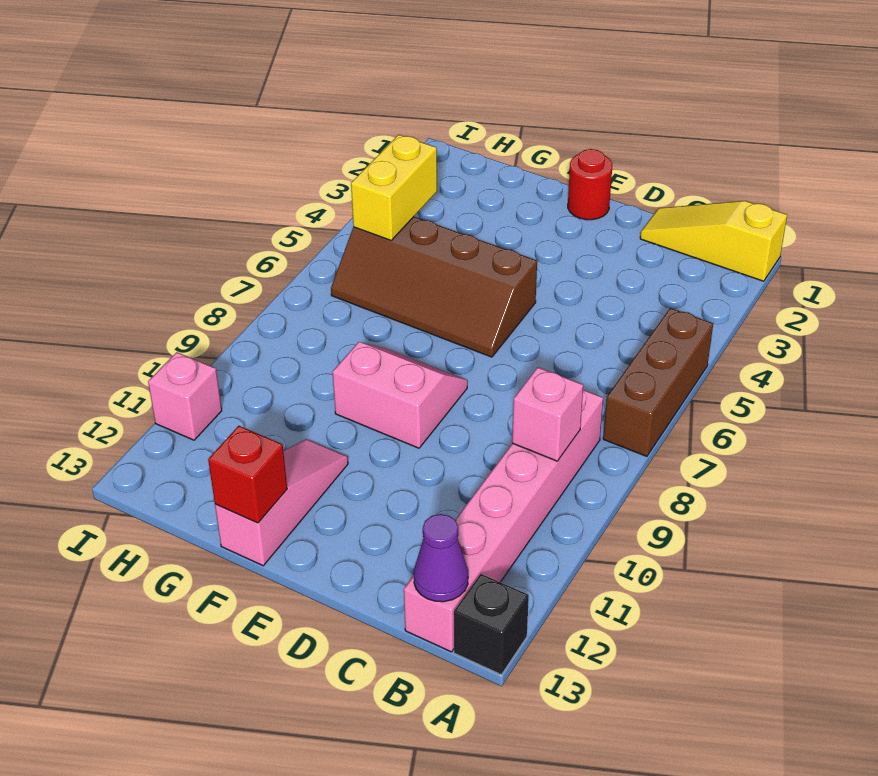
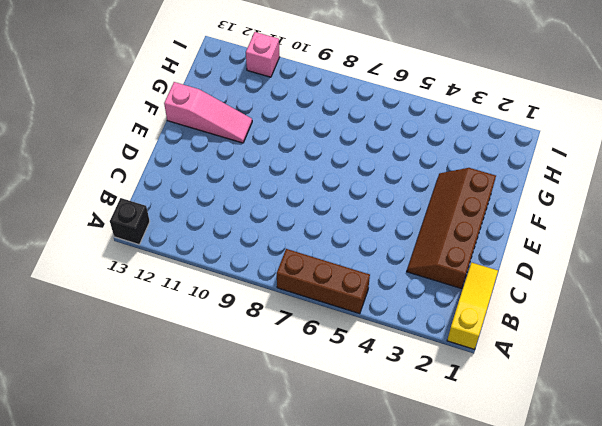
brown 2x4 slope [407,168,496,288] -> brown 2x4 slope moved to [331,217,537,357]
none -> pink 1x6 brick [404,390,603,652]
none -> red 1x1 round brick [568,149,612,220]
none -> pink 2x2 slope [333,342,468,448]

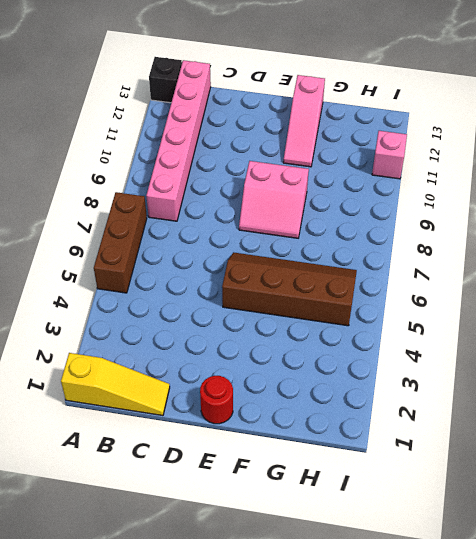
none -> pink 1x1 brick [512,367,583,461]
none -> purple 1x1 cone [414,514,468,602]
none -> red 1x1 brick [208,426,287,523]

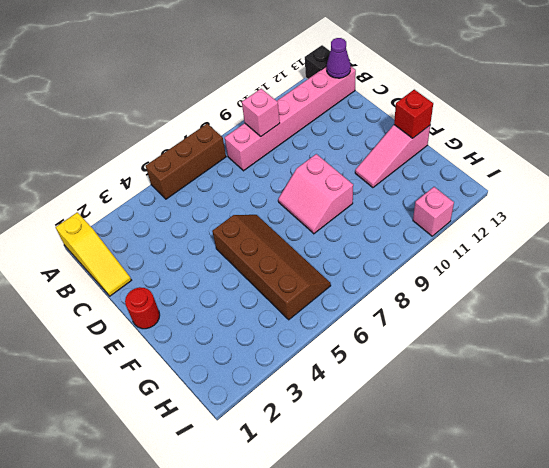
none -> yellow 1x2 brick [351,135,437,240]

